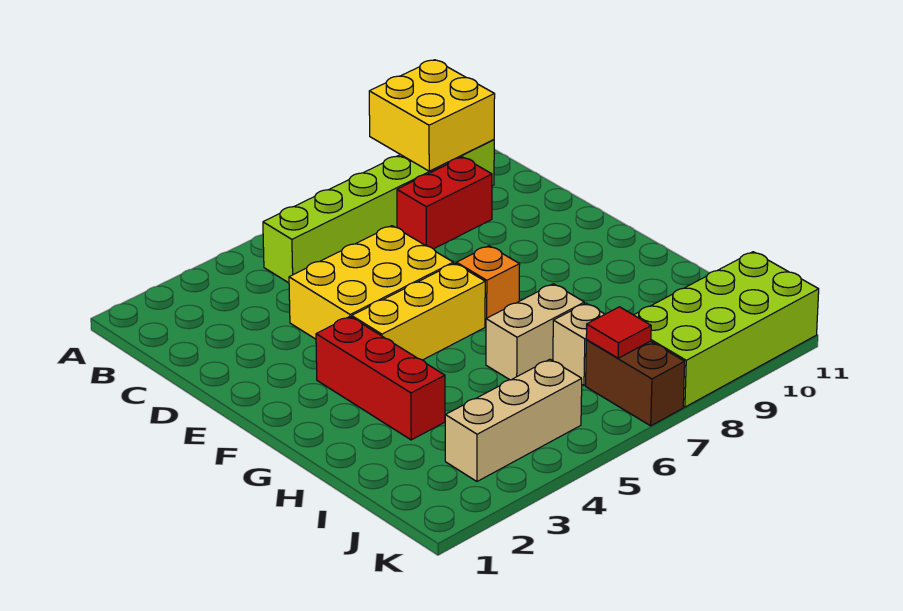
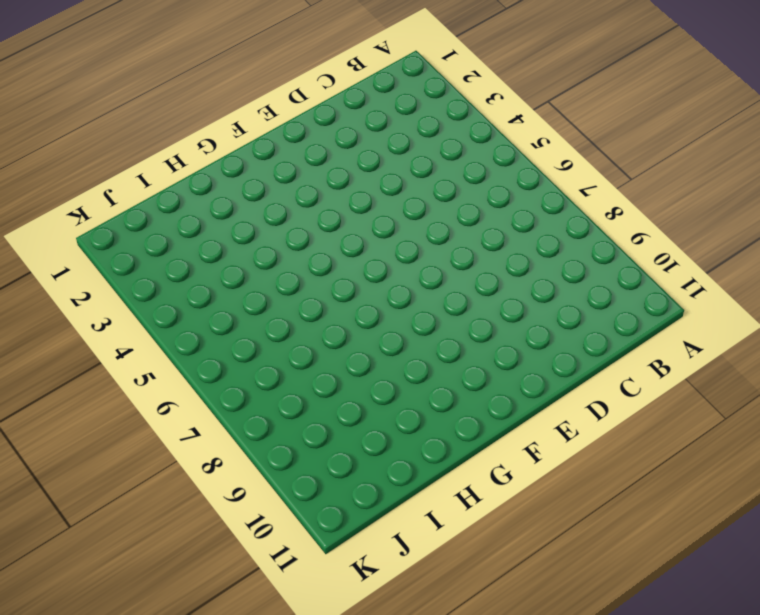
none -> lime 1x6 brick [263,140,494,283]
none -> red 1x2 brick [397,157,492,249]
none -> yellow 2x3 brick [289,226,453,339]

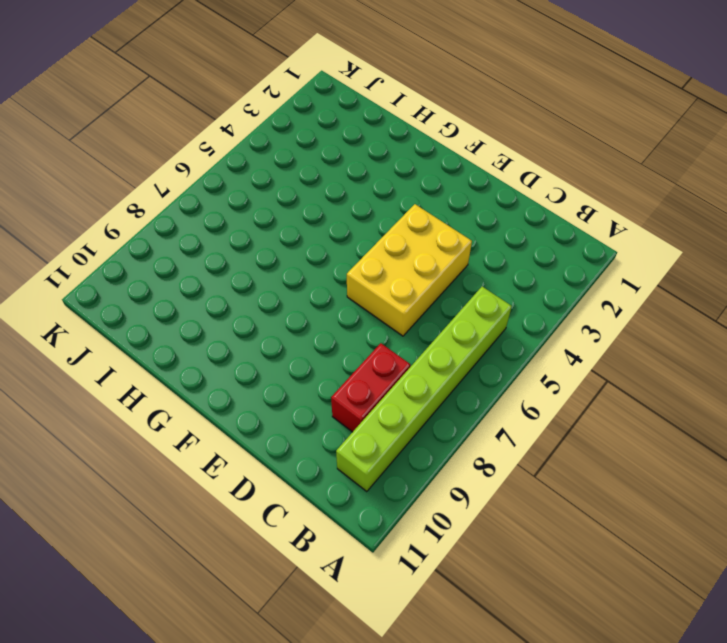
none -> red 1x3 brick [316,317,445,440]
none -> yellow 1x3 brick [352,263,485,360]
none -> orange 1x1 brick [456,246,520,326]

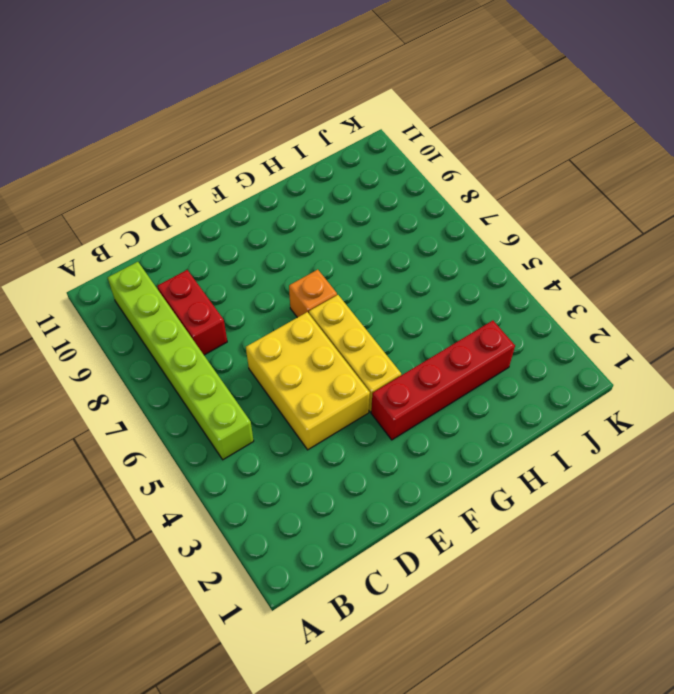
red 1x4 brick [371,321,515,440] -> red 1x3 brick [316,317,445,440]
none -> tan 1x2 brick [486,284,584,380]
none -> tan 1x1 brick [553,303,605,385]
none -> tan 1x3 brick [445,359,582,481]

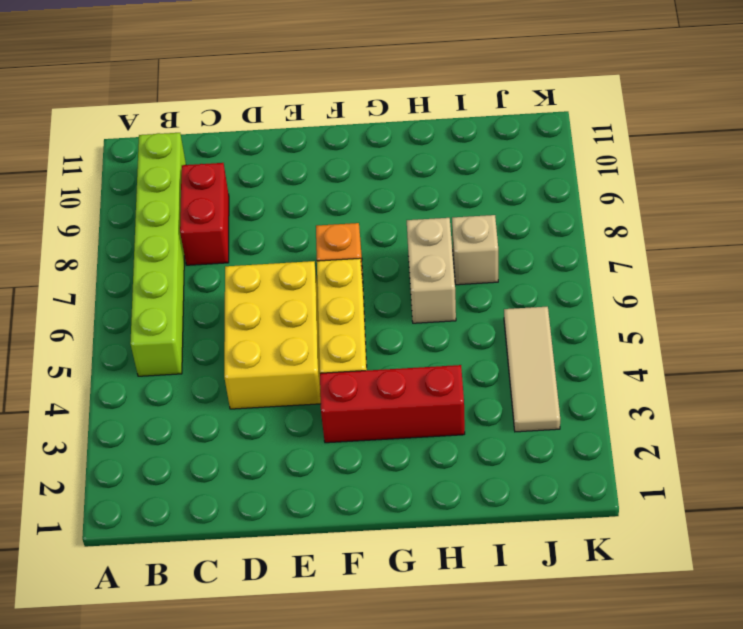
tan 1x3 tile [504,307,560,432] -> tan 1x3 brick [445,359,582,481]
none -> brown 1x2 brick [586,340,685,426]
none -> lime 2x4 brick [634,252,819,407]
none -> yellow 2x2 brick [369,60,495,171]

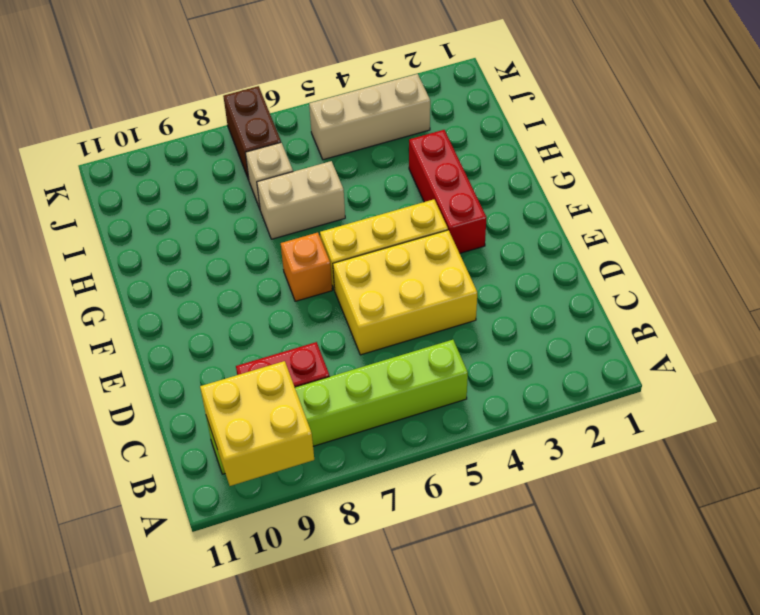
none -> lime 2x4 brick [634,252,819,407]
none -> red 1x1 tile [586,307,651,358]

